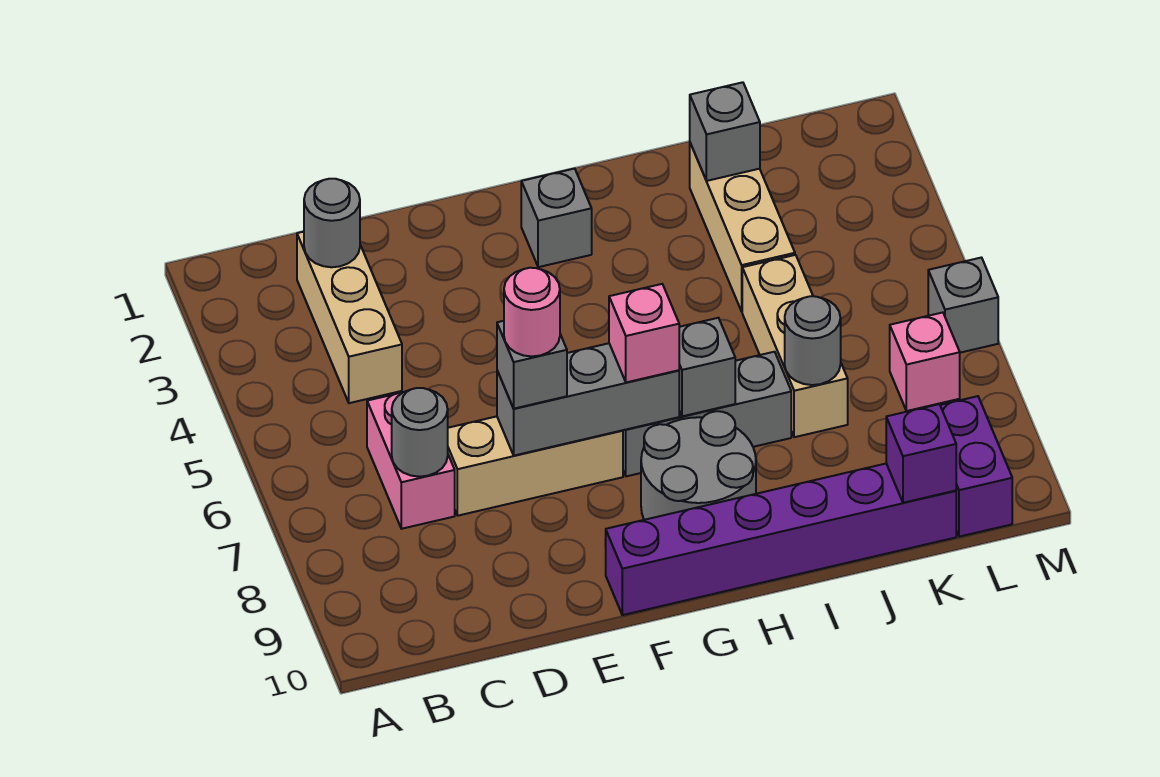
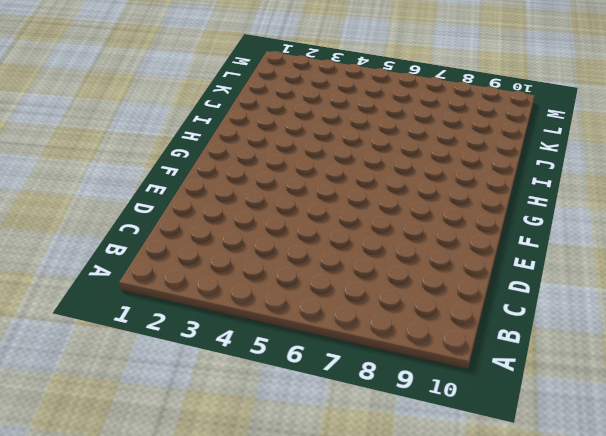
none -> tan 1x3 brick [297,232,402,403]
none -> pink 1x2 brick [367,392,455,529]
none -> tan 1x3 brick [448,416,623,516]

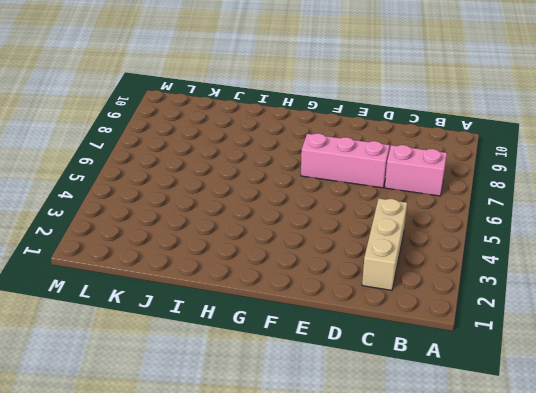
pink 1x2 brick [385,145,447,196] -> pink 1x2 brick turned to [367,392,455,529]
pink 1x3 brick [301,133,390,188] -> tan 1x3 brick [448,416,623,516]
none -> purple 1x6 brick [606,464,956,615]
none -> grey 1x1 brick [521,169,592,267]
none -> grey 1x3 brick [623,352,791,476]

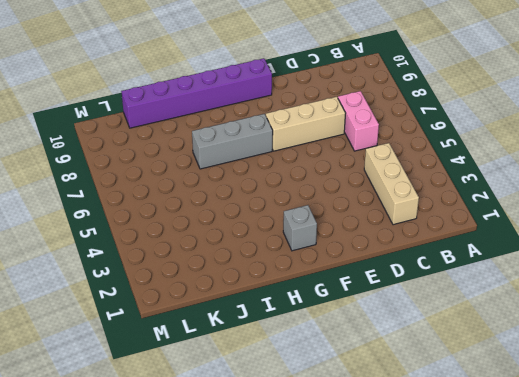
none -> grey 2x2 round brick [641,411,756,520]
none -> tan 1x3 brick [690,143,795,311]
none -> tan 1x3 brick [742,255,848,437]

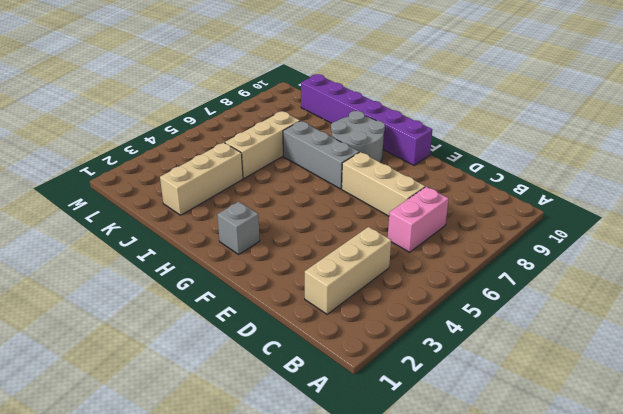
none -> pink 1x1 brick [890,313,960,411]
none -> purple 1x2 brick [940,396,1012,537]
none -> grey 1x1 brick [928,258,998,353]

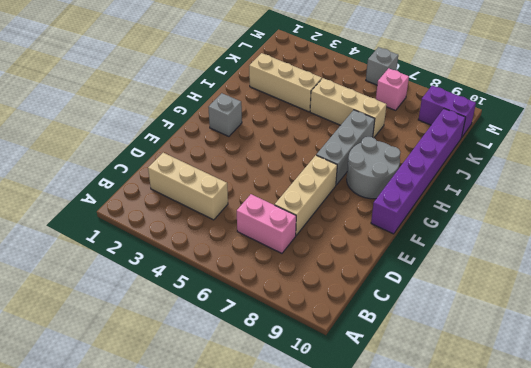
none -> grey 1x1 round brick [304,179,360,267]
none -> grey 1x1 round brick [392,388,448,477]
none -> grey 1x3 brick [497,343,679,456]

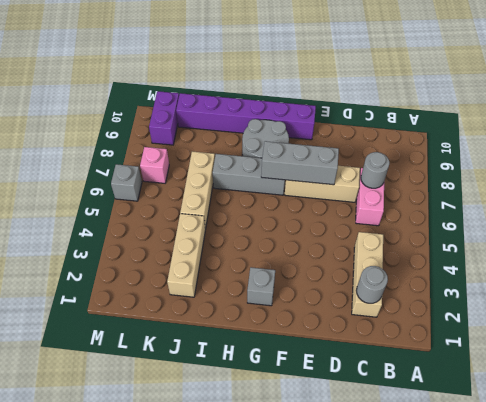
none -> grey 1x1 brick [679,318,735,416]
none -> grey 1x1 brick [690,82,760,181]
none -> grey 1x1 round brick [785,296,841,385]

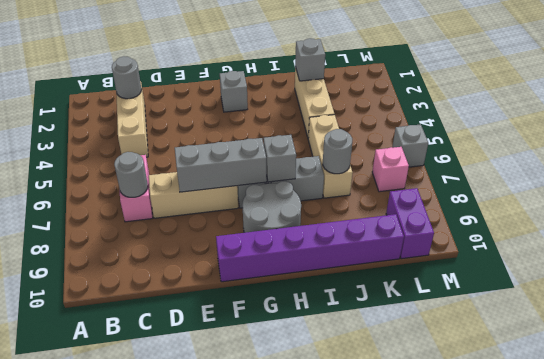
none -> purple 1x1 brick [886,404,956,503]
none -> grey 1x1 brick [497,321,567,409]
none -> pink 1x1 brick [609,284,679,382]

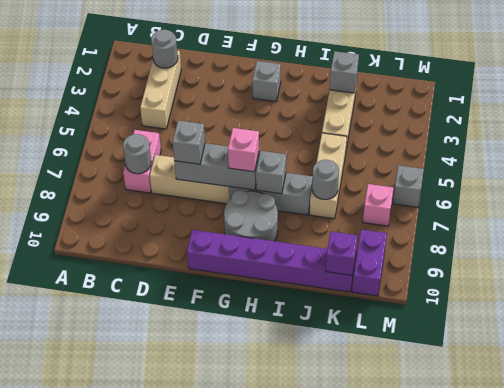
none -> pink 1x1 round brick [504,268,560,356]

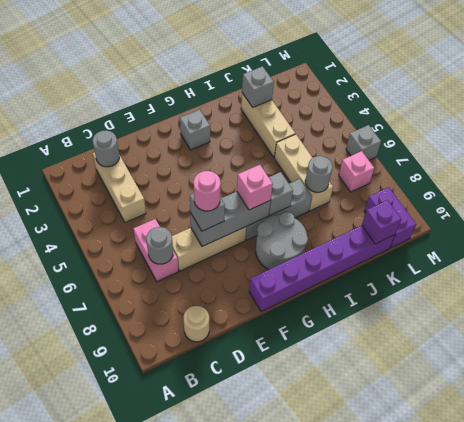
tan 1x1 round brick [184,306,209,342] -> none

